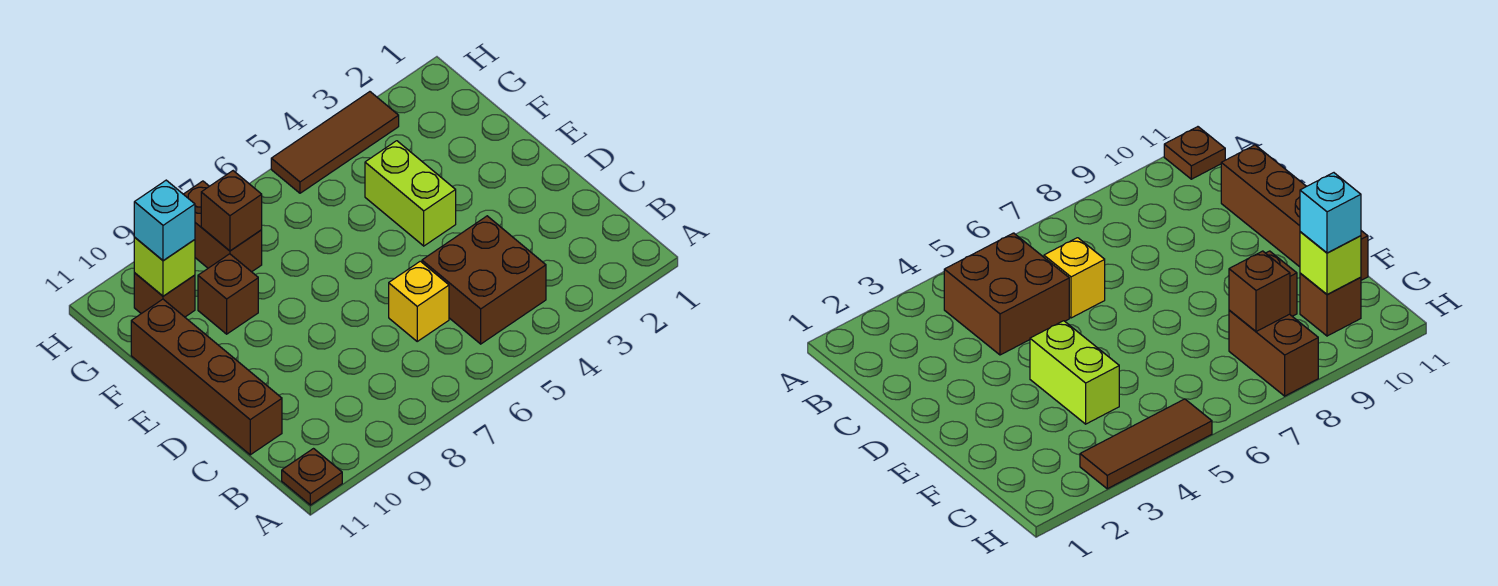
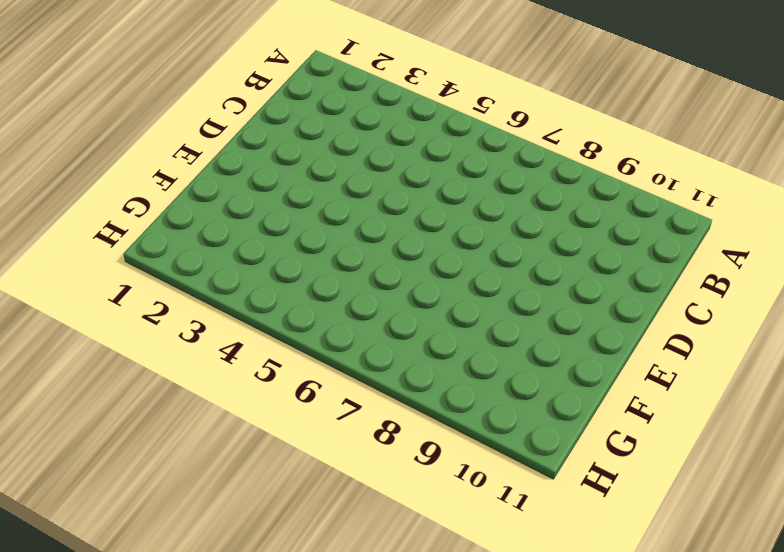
none -> brown 1x1 plate [282,449,342,505]
none -> brown 2x2 brick [422,216,546,344]
none -> yellow 1x1 brick [389,261,449,341]

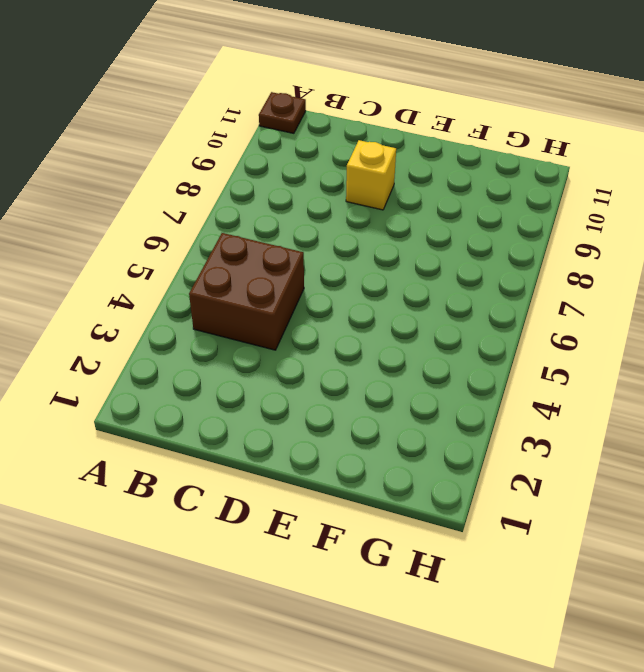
yellow 1x1 brick [346,140,396,210] -> yellow 1x1 brick moved to [389,261,449,341]
none -> brown 1x4 brick [131,299,282,455]
none -> lime 1x2 brick [365,141,456,246]
none -> brown 1x1 brick [198,254,258,334]

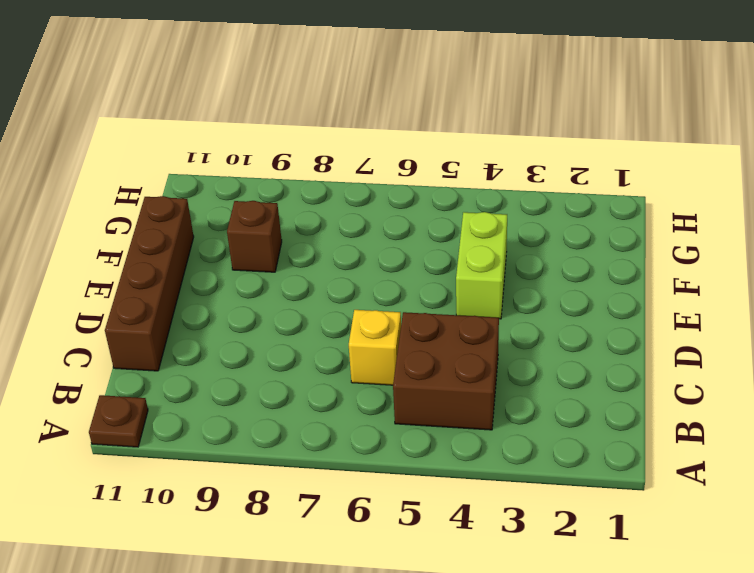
none -> brown 1x2 brick [184,181,262,272]
none -> brown 1x1 brick [134,273,195,317]
none -> brown 1x3 tile [271,92,399,193]

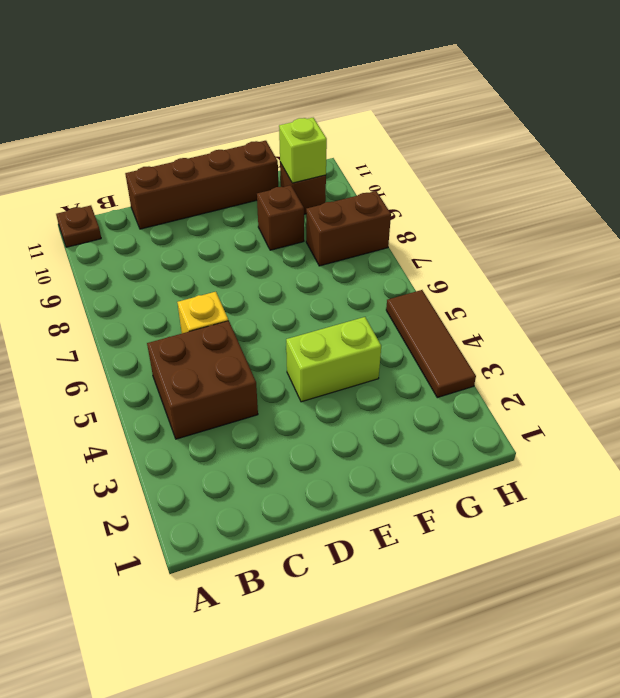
none -> brown 1x1 brick [201,171,262,251]
none -> cyan 1x1 brick [134,180,195,261]

